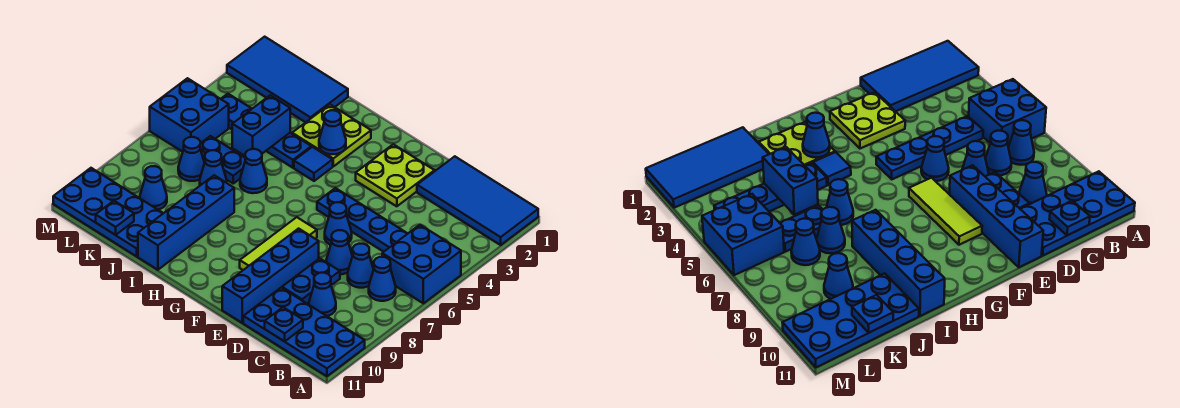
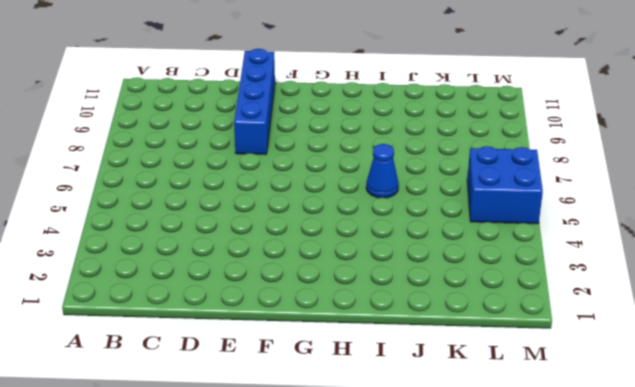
none -> blue 2x4 tile [417,156,538,245]
none -> blue 2x2 brick [382,225,461,303]
none -> blue 2x4 plate [243,288,365,376]

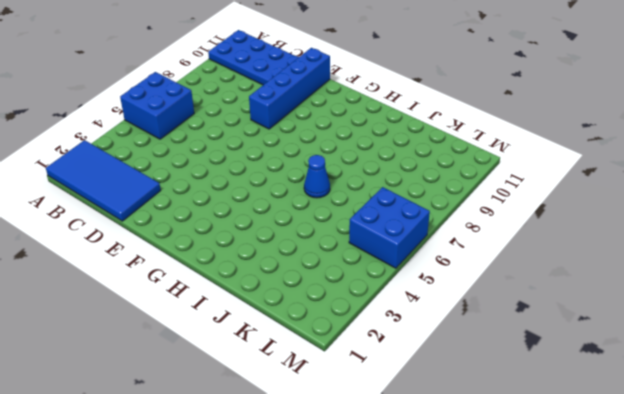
none -> blue 1x1 cone [369,257,396,301]
none -> blue 1x4 plate [317,188,408,252]
none -> blue 1x1 cone [348,244,374,288]

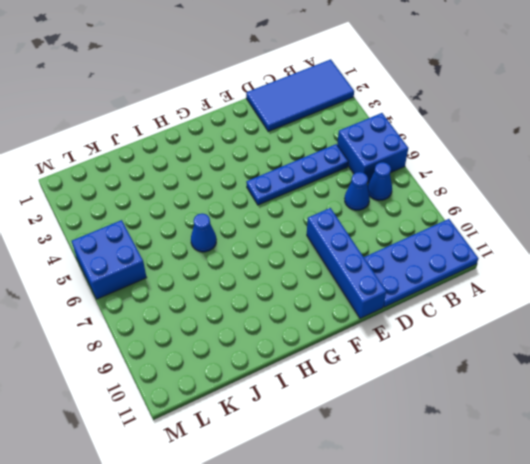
none -> blue 1x1 cone [309,273,336,316]
none -> blue 1x1 cone [326,230,352,274]
none -> blue 1x2 plate [282,258,340,303]

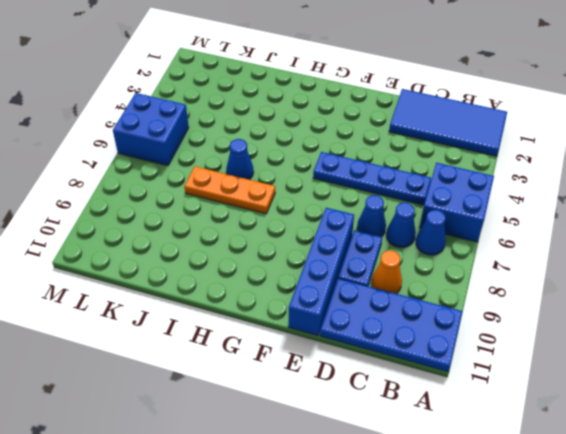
orange 1x1 cone [371,251,402,294] -> blue 1x1 cone [309,273,336,316]
orange 1x3 plate [184,166,275,214] -> blue 1x1 cone [200,150,227,185]
none -> lime 2x2 plate [356,144,435,206]
none -> blue 1x1 cone [325,202,352,245]
none -> lime 1x3 tile [240,217,317,270]

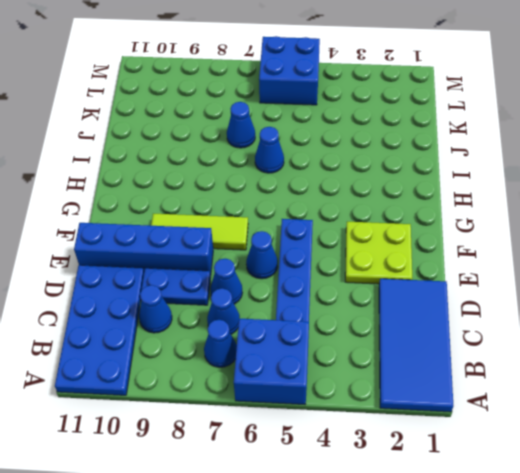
none -> lime 2x2 plate [292,105,371,166]
none -> blue 1x1 tile [294,147,333,181]
none -> blue 1x4 plate [221,94,311,168]

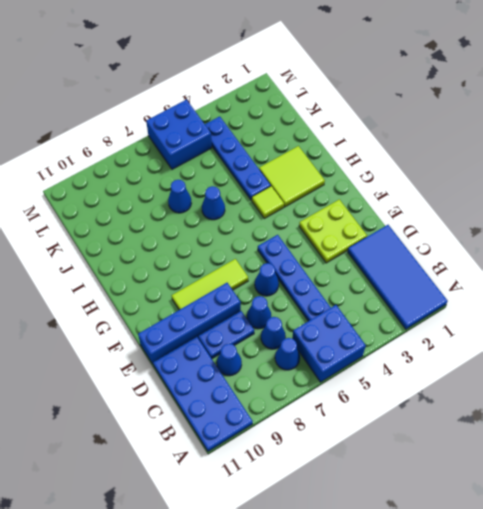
lime 2x2 tile [259,146,325,207] -> lime 2x2 plate [292,105,371,166]
lime 1x1 tile [252,186,284,219] -> blue 1x1 tile [294,147,333,181]
none -> blue 1x4 brick [138,175,234,270]
none -> blue 2x4 tile [227,37,348,122]
none -> blue 1x2 plate [200,136,245,183]

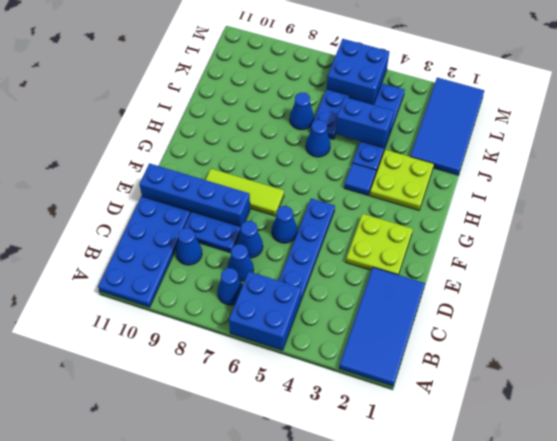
none -> blue 1x4 brick [138,175,234,270]
none -> blue 2x4 plate [53,168,163,256]
none -> blue 1x1 cone [178,137,204,181]

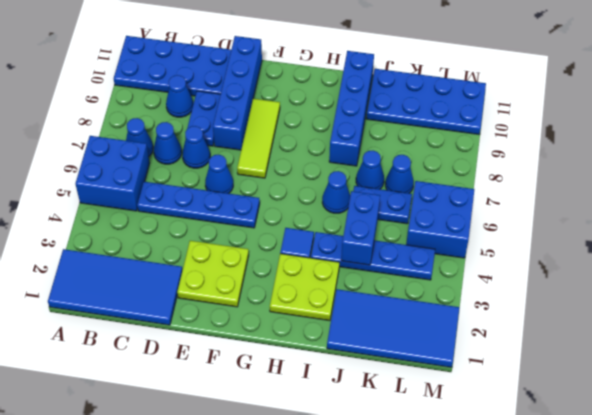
none -> blue 1x1 cone [140,166,167,210]
none -> blue 1x1 plate [265,307,303,341]
none -> blue 1x1 cone [319,110,346,154]

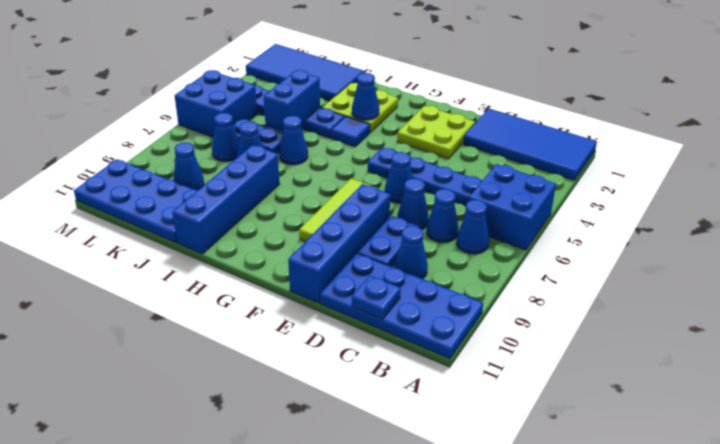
none -> blue 1x1 plate [96,201,134,235]

